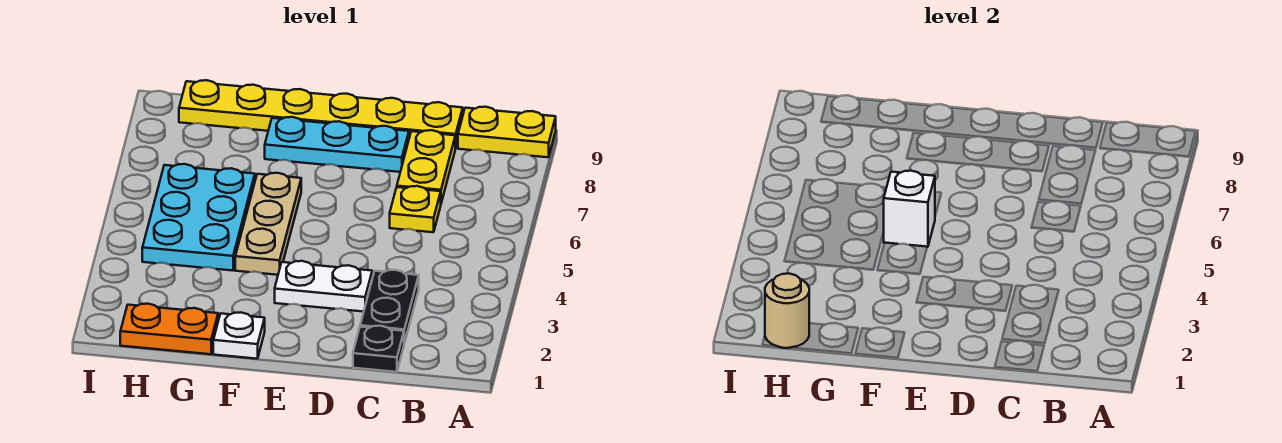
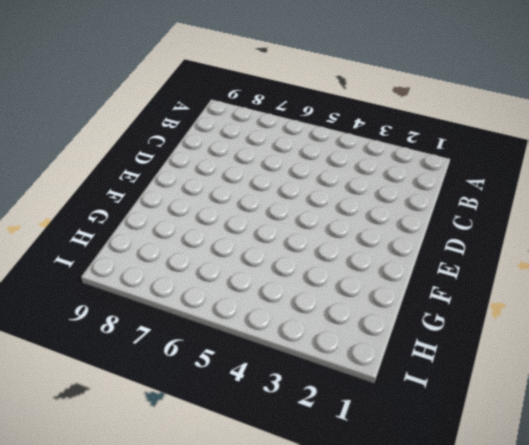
none -> yellow 1x2 plate [458,107,556,157]
none -> black 1x1 plate [353,326,404,372]
none -> black 1x2 plate [360,270,419,343]

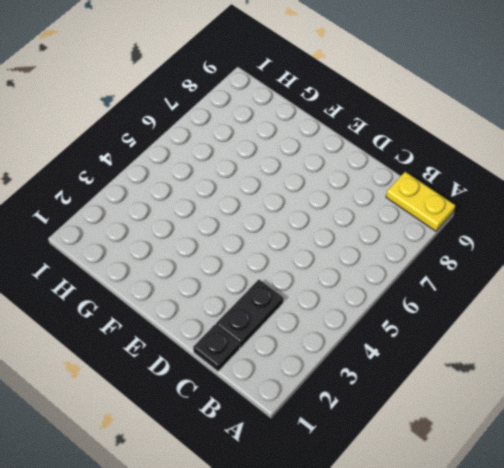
none -> yellow 1x1 plate [390,186,441,232]
none -> yellow 1x2 plate [397,130,455,203]
none -> yellow 1x6 plate [179,80,463,148]

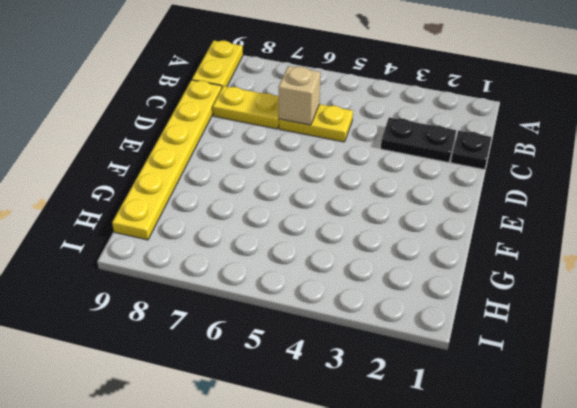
yellow 1x2 plate [279,104,353,142] -> yellow 1x1 plate [390,186,441,232]
tan 1x1 brick [278,66,321,125] -> none
none -> white 1x2 plate [275,261,372,312]
none -> cyan 1x3 plate [265,117,409,172]
none -> white 1x1 plate [213,313,265,359]

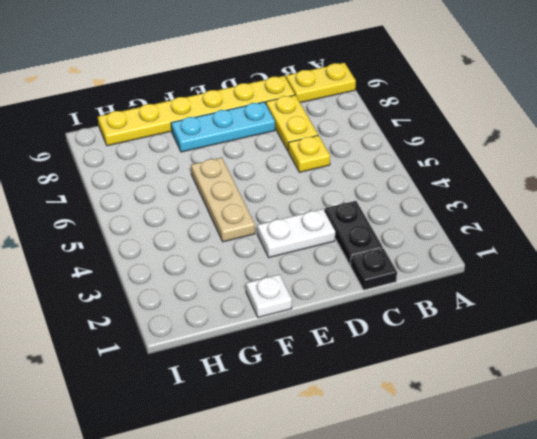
none -> orange 1x2 plate [120,304,218,354]
none -> cyan 2x3 plate [142,164,255,271]
none -> white 1x1 brick [883,171,935,247]

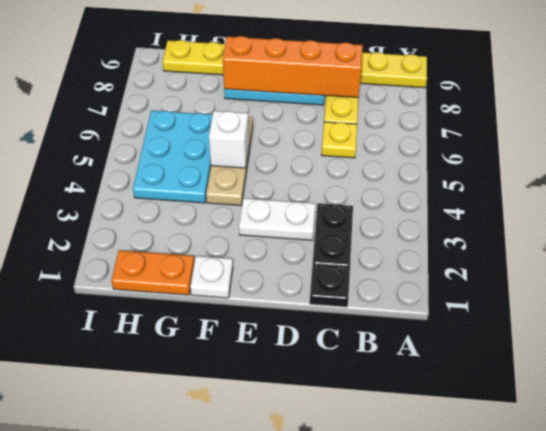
orange 1x4 brick [223,36,363,98] -> none
none -> tan 1x1 round brick [765,274,809,348]

